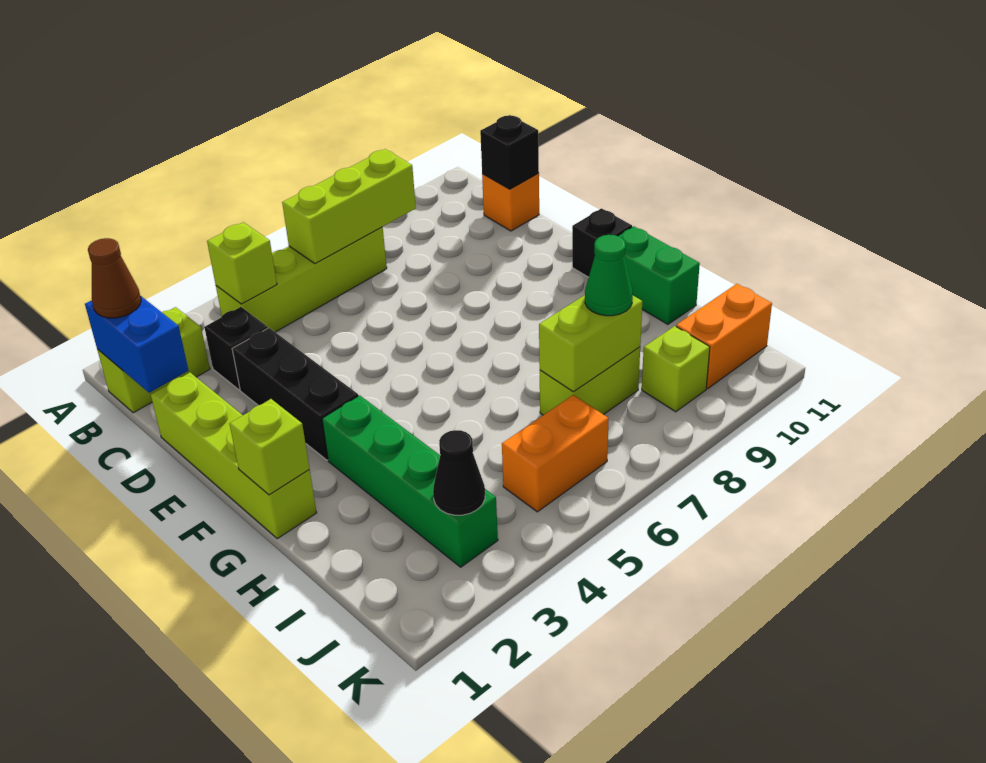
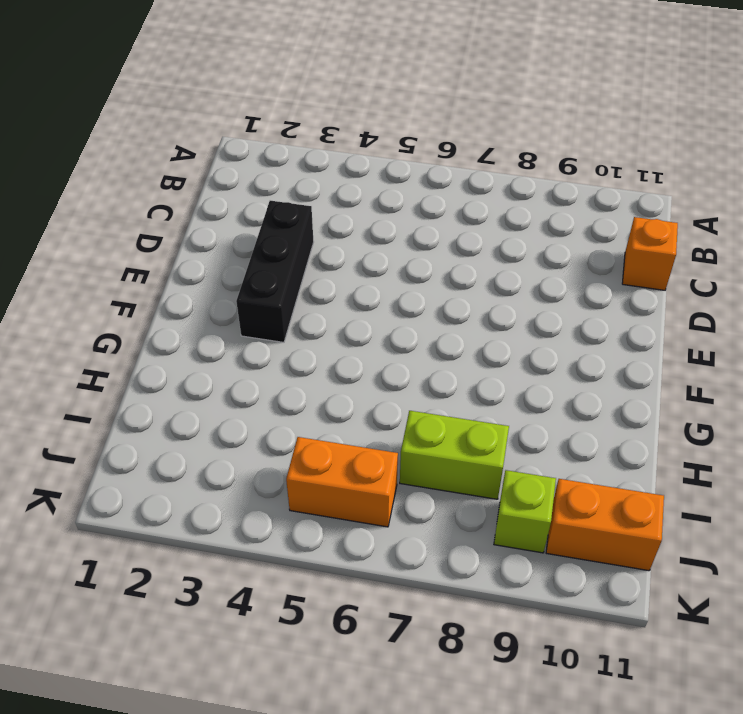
none -> lime 1x2 brick [97,307,210,413]
none -> lime 1x4 brick [216,227,387,332]
none -> black 1x1 brick [204,307,268,390]

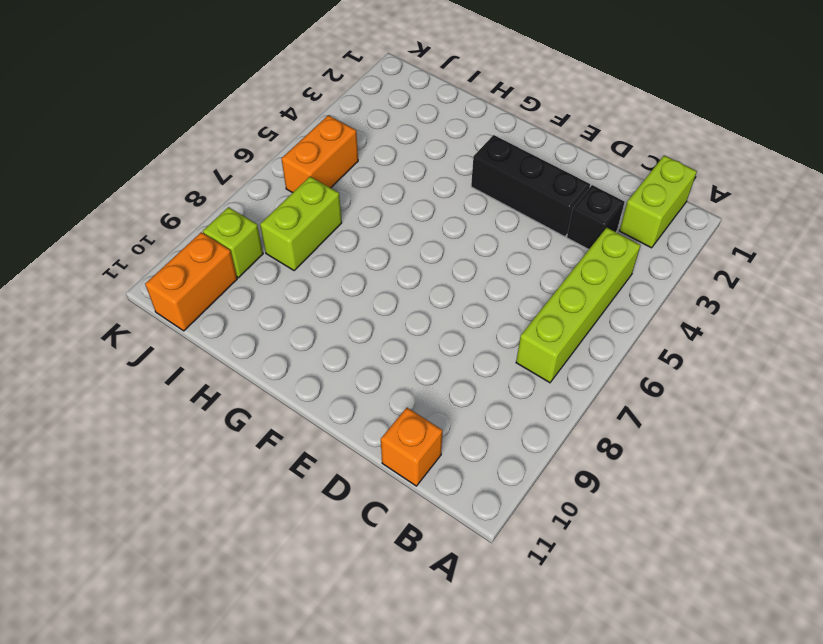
none -> lime 1x4 brick [151,373,317,539]
none -> black 1x1 brick [572,208,632,277]
none -> green 1x4 brick [322,395,498,567]

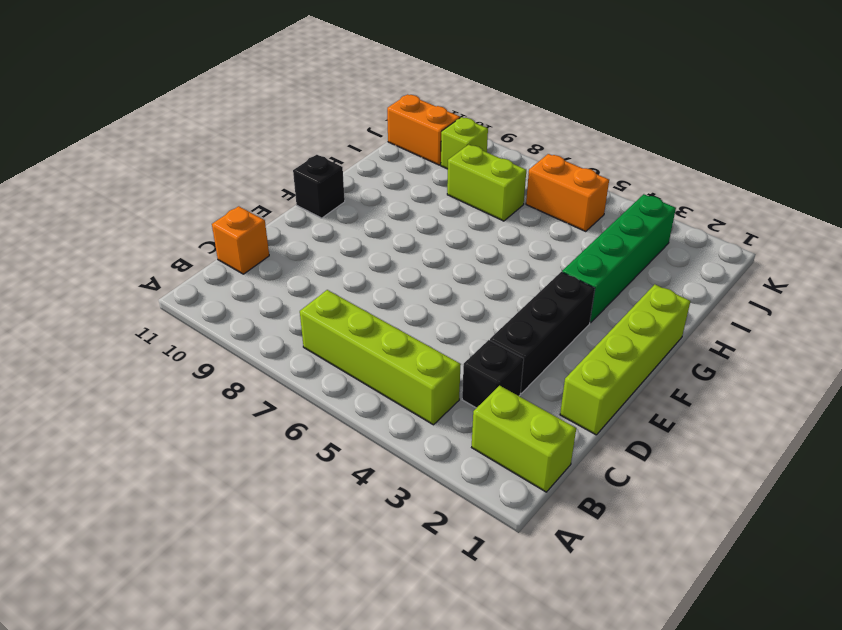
none -> green 1x2 brick [619,226,700,324]
none -> blue 1x2 brick [85,296,188,393]
none -> lime 1x1 brick [207,222,277,304]

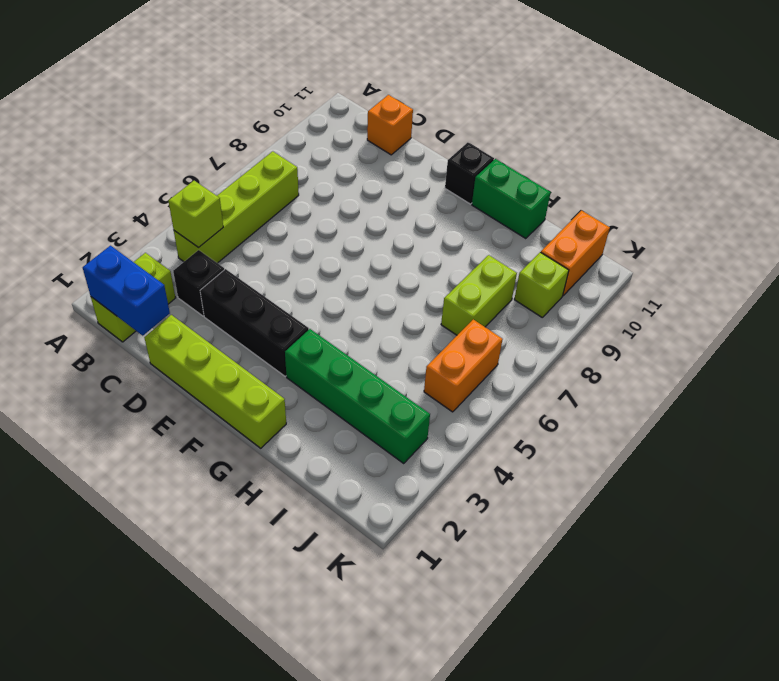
none -> lime 1x3 brick [282,149,416,264]
none -> black 1x1 brick [480,115,539,189]
none -> lime 1x1 brick [230,399,310,495]

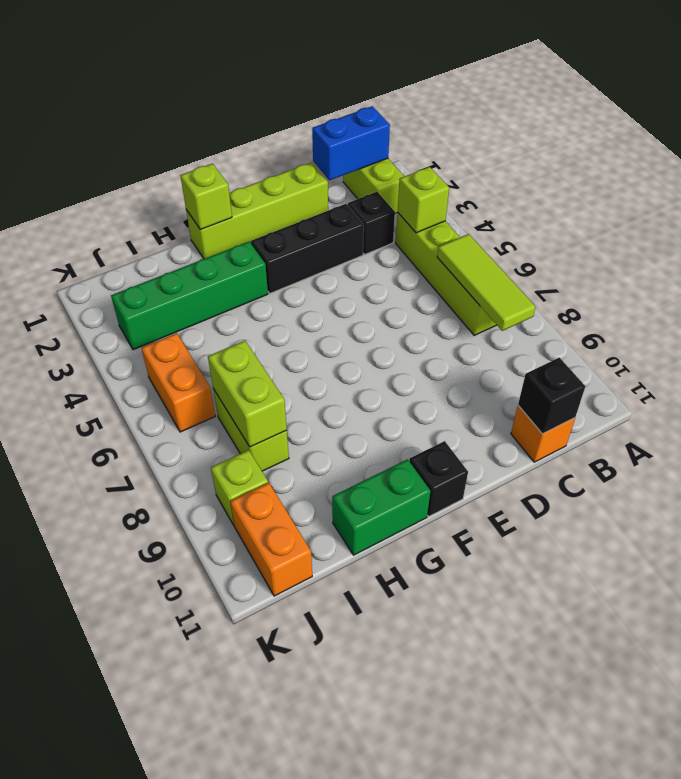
lime 1x3 tile [437,234,535,331] -> lime 1x3 brick [282,149,416,264]
none -> black 1x1 cone [433,430,485,515]
none -> brown 1x1 cone [88,238,141,318]
none -> green 1x1 cone [585,235,633,316]

